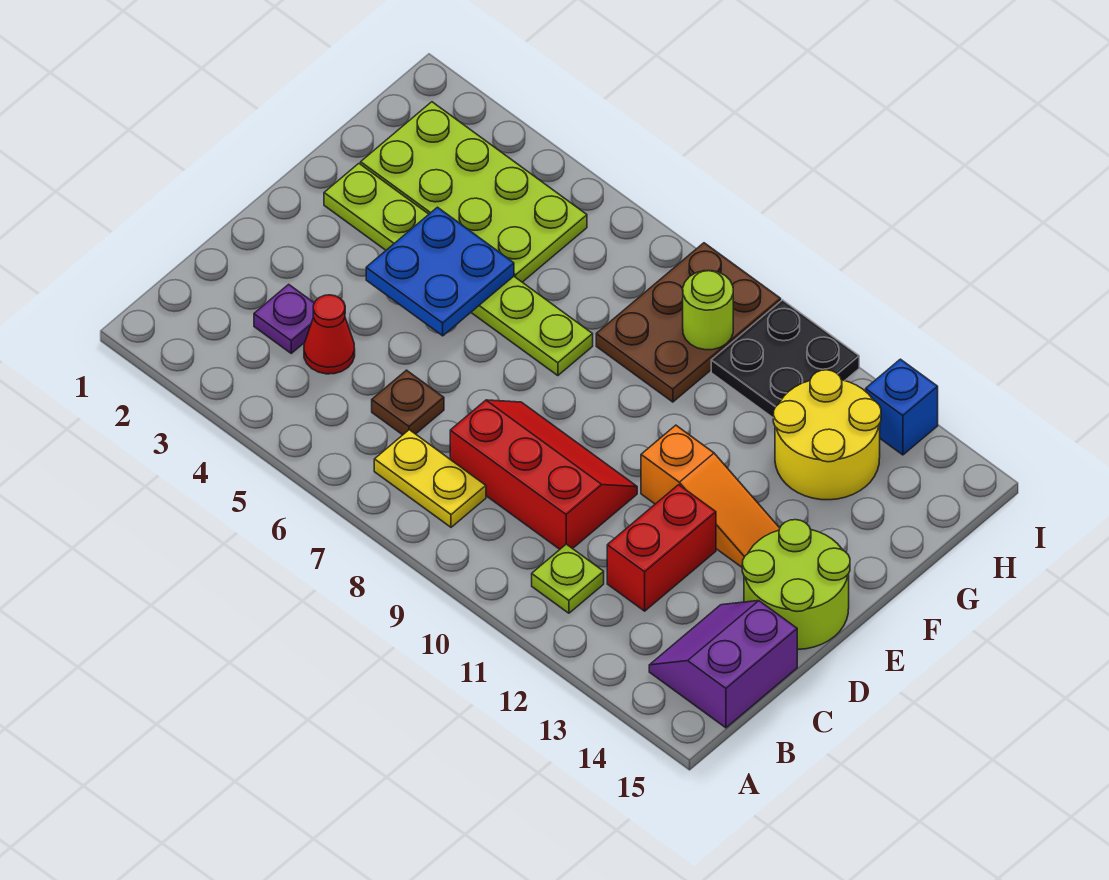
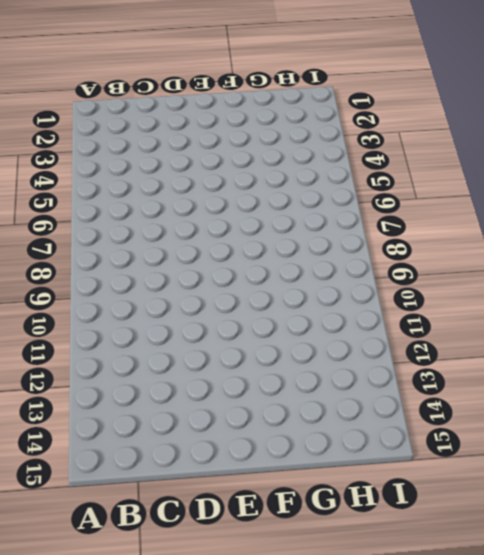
none -> yellow 1x2 plate [374,430,486,527]
none -> lime 1x1 plate [532,544,604,613]
none -> purple 2x2 slope [649,601,797,728]

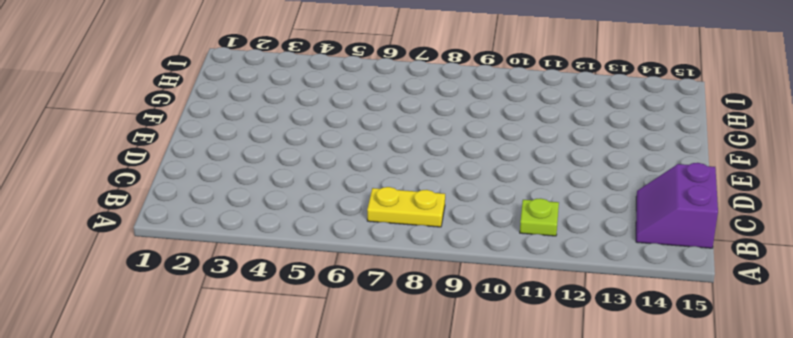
none -> purple 1x1 plate [254,284,314,353]
none -> red 1x1 cone [304,295,355,374]
none -> brown 1x1 plate [372,370,444,435]

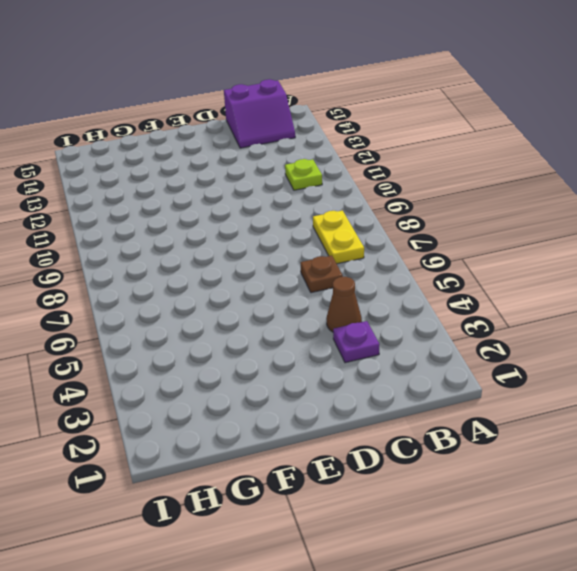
brown 1x1 cone [326,277,362,332] -> red 1x1 cone [304,295,355,374]
none -> red 2x3 slope [450,400,637,549]
none -> red 1x2 brick [607,485,716,611]
none -> lime 2x2 round brick [742,520,850,649]

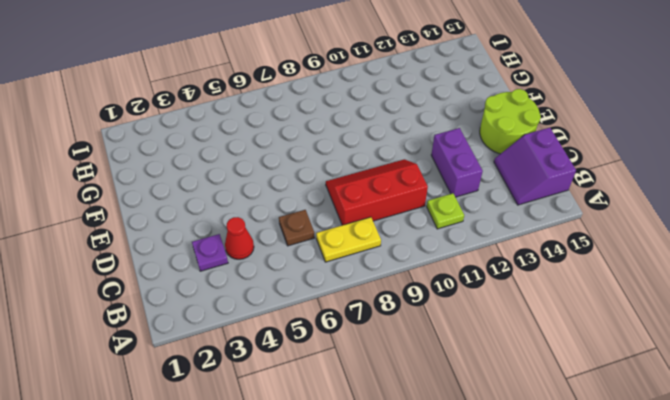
purple 1x2 brick [431,128,483,197] -> red 1x2 brick [607,485,716,611]
none -> orange 1x3 slope [641,425,780,567]
none -> lime 1x6 plate [324,164,593,376]
none -> lime 2x4 plate [361,102,587,282]

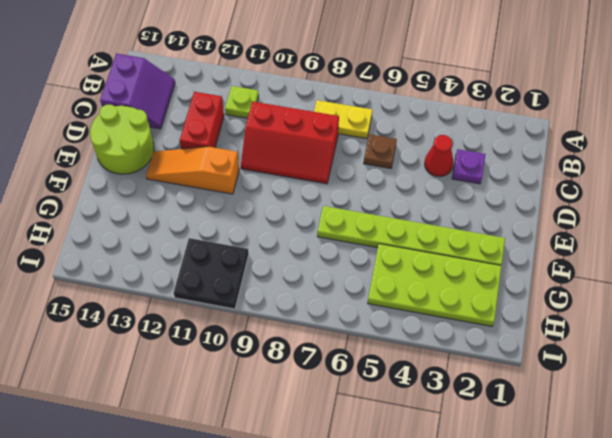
none -> brown 2x3 plate [596,243,781,402]
none -> yellow 2x2 round brick [773,370,881,500]
none -> blue 1x1 brick [866,359,938,455]

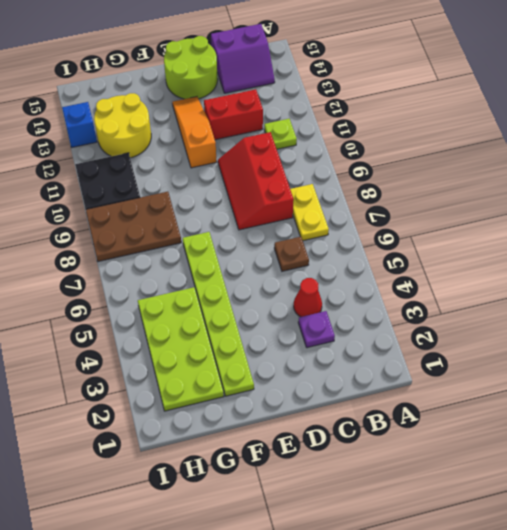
none -> blue 2x2 plate [366,207,514,336]
none -> lime 1x1 round brick [683,271,733,350]

